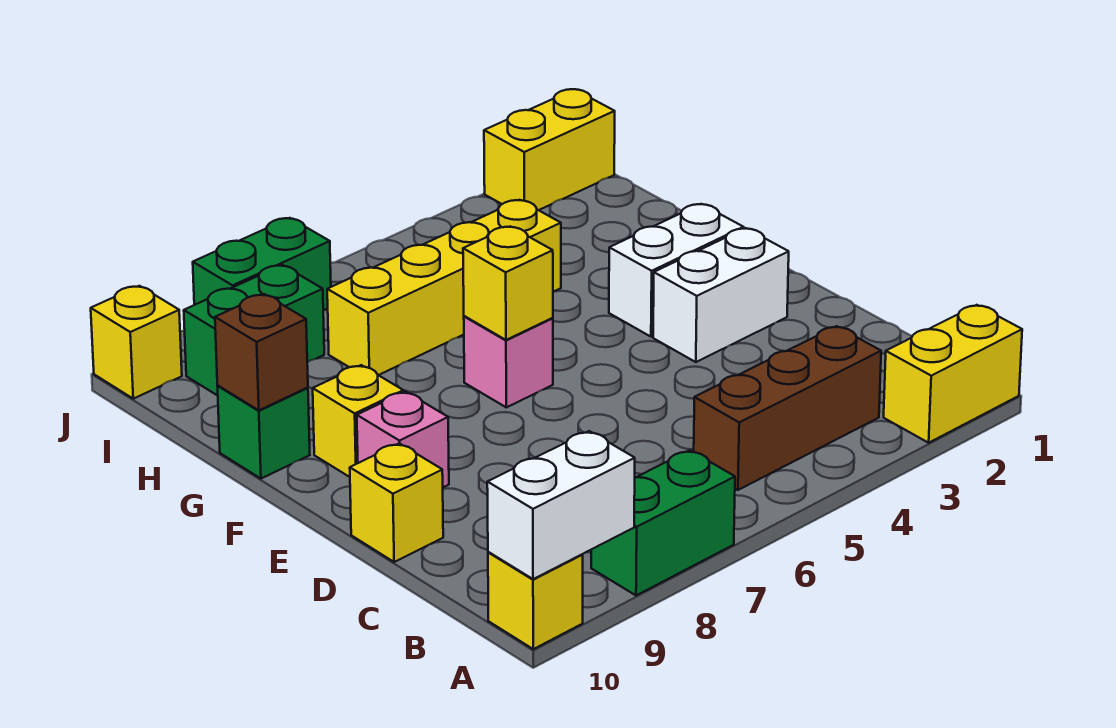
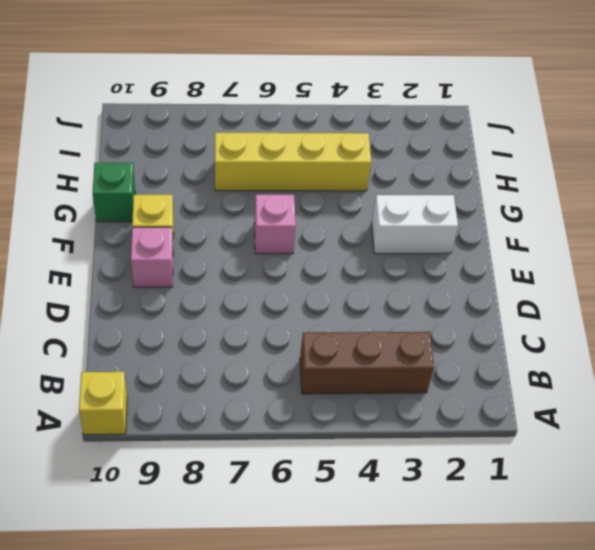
none -> yellow 1x2 brick [884,305,1022,443]
none -> green 1x2 brick [591,450,735,595]
none -> yellow 1x1 brick [350,443,443,562]

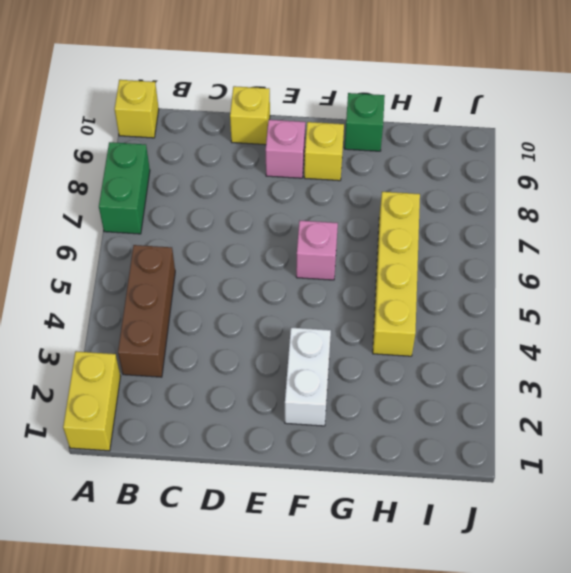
none -> white 1x2 brick [653,228,789,362]
none -> green 1x2 brick [184,265,324,396]
none -> yellow 1x2 brick [484,89,615,210]

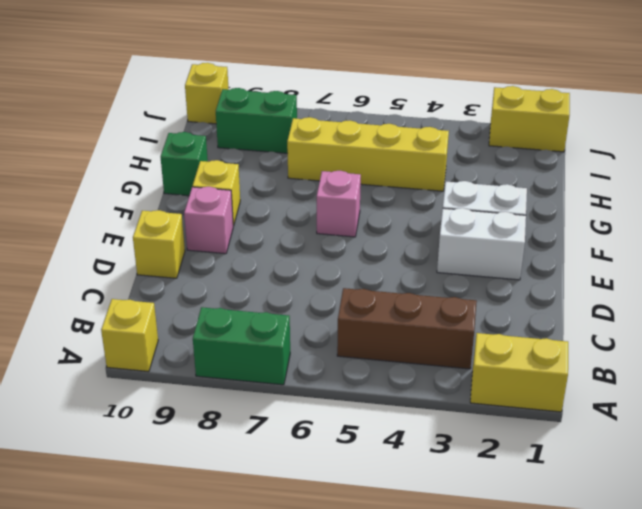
none -> green 1x2 brick [193,218,331,310]
none -> white 1x2 brick [487,431,635,579]
none -> yellow 1x1 brick [463,226,553,340]

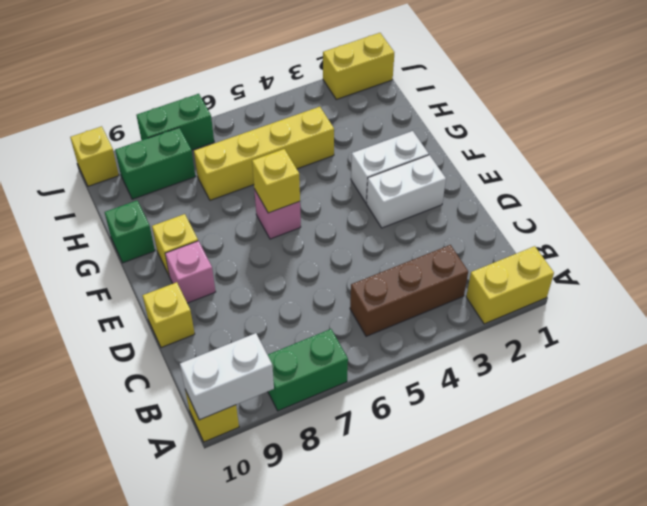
none -> brown 1x1 brick [215,294,308,410]

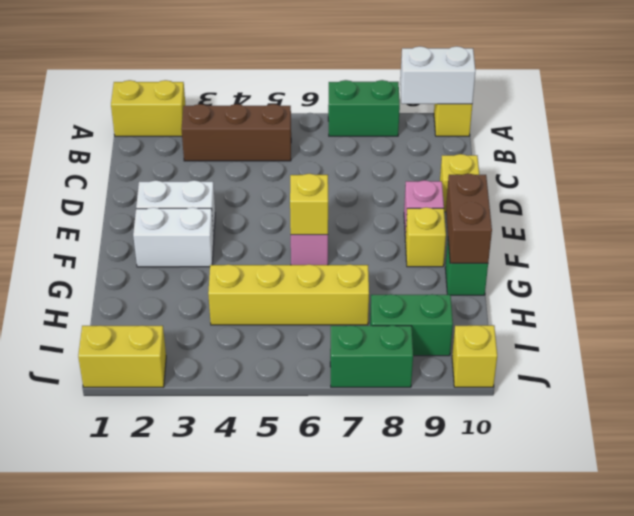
brown 1x2 brick [446,174,492,263] -> brown 1x1 brick [215,294,308,410]

